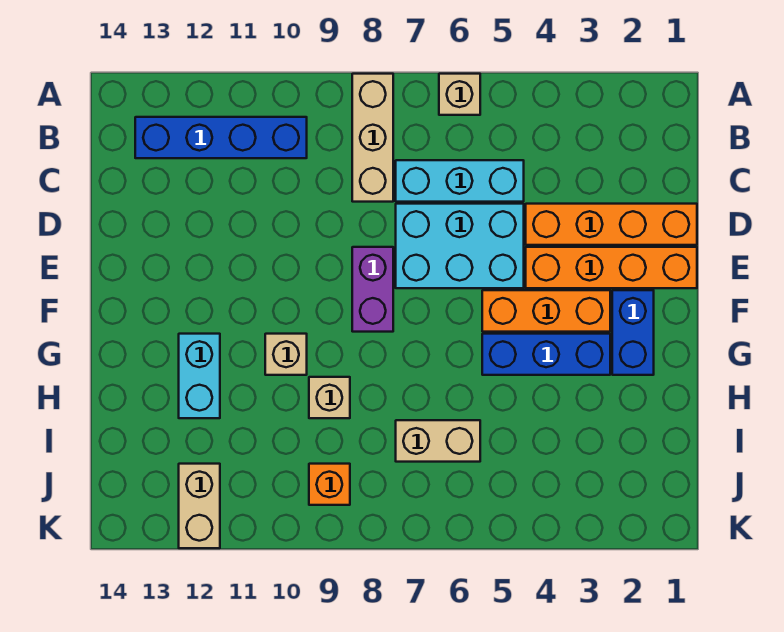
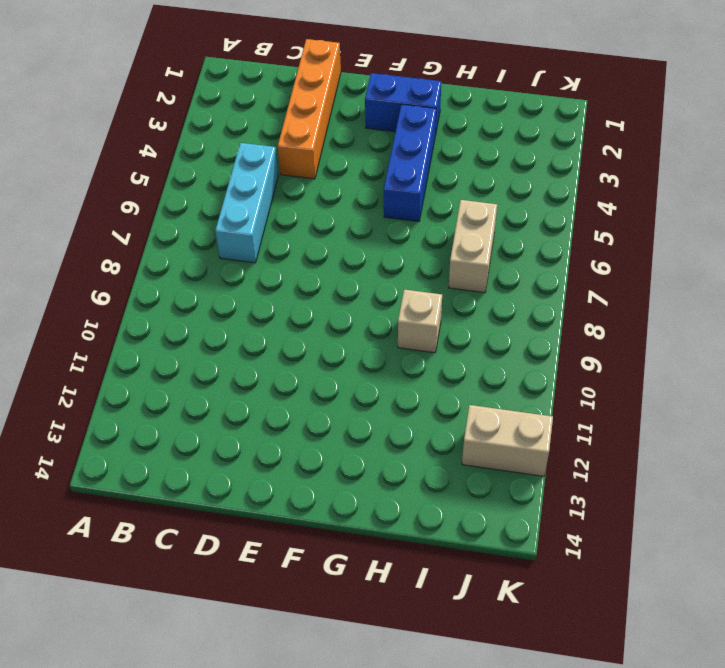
none -> tan 1x1 brick [439,74,480,115]
none -> tan 1x3 brick [352,74,393,202]
none -> blue 1x4 brick [135,117,307,158]

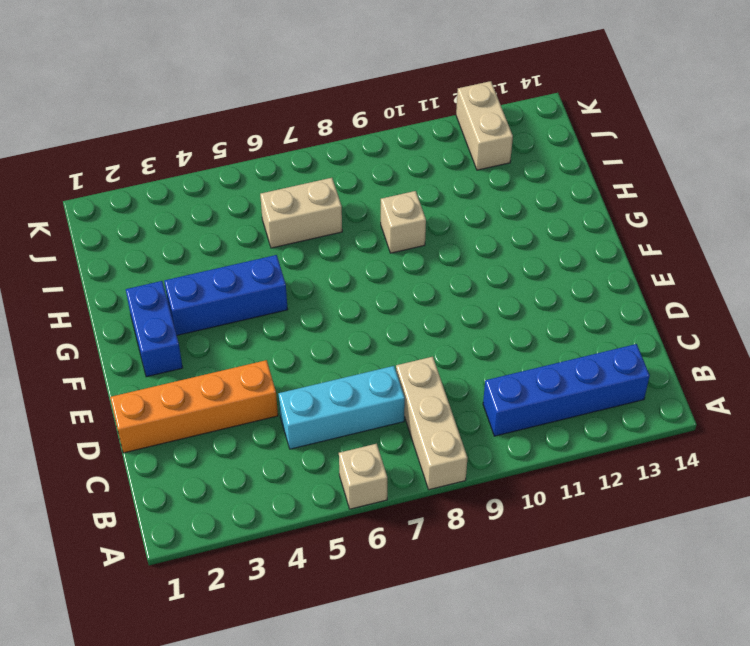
none -> cyan 2x3 brick [396,204,524,288]
none -> orange 1x4 brick [526,247,697,288]
none -> purple 1x2 brick [352,247,393,332]

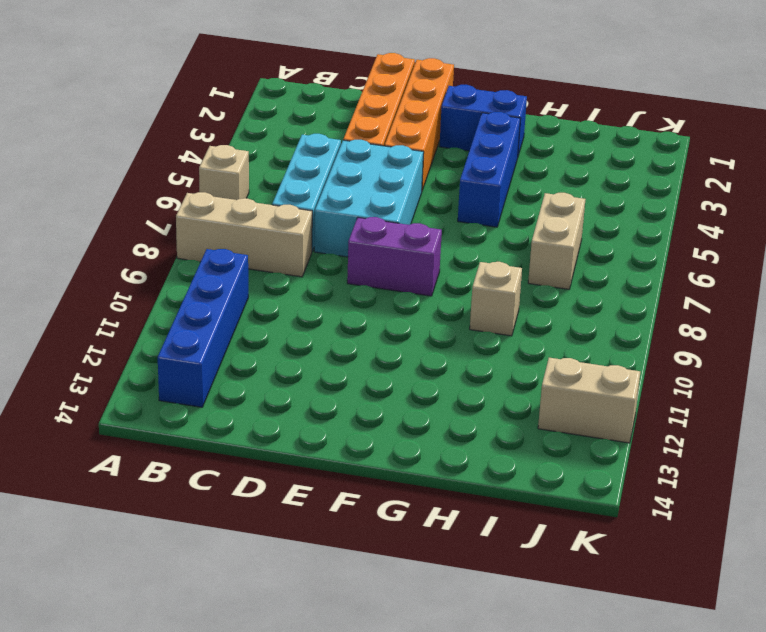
none -> orange 1x3 brick [482,290,610,332]
none -> tan 1x1 brick [265,334,307,375]
none -> cyan 1x2 brick [179,334,220,418]

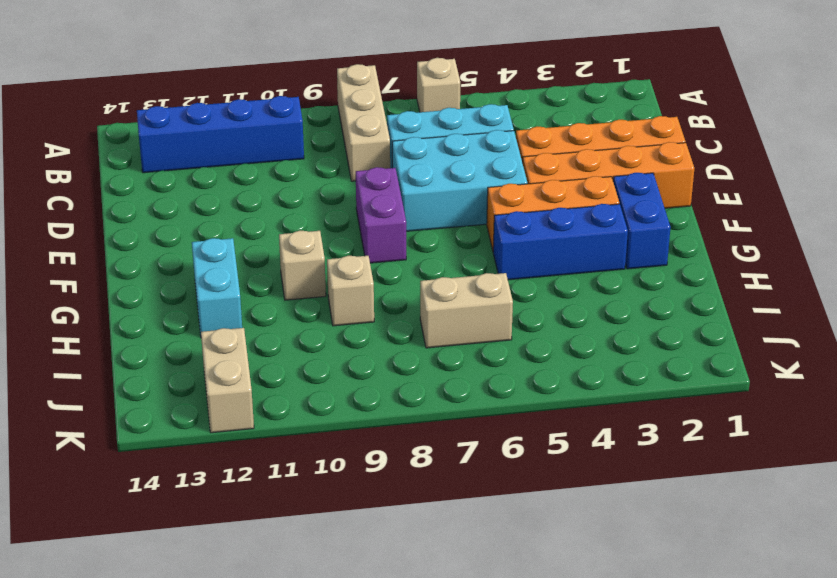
none -> orange 1x1 brick [309,464,350,505]

